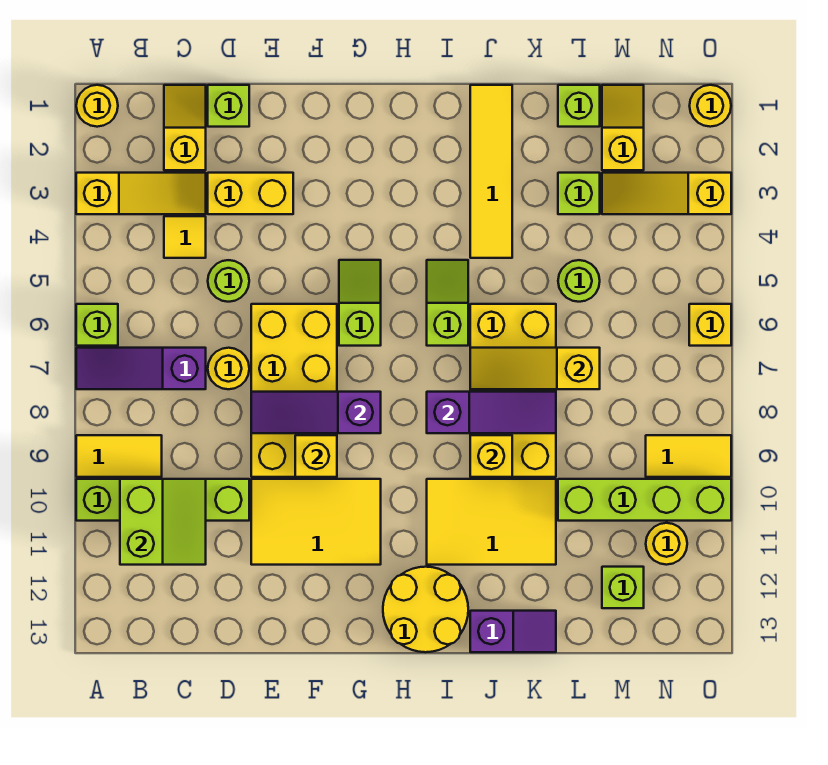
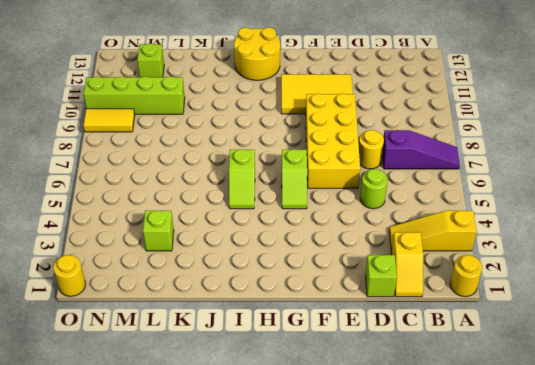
none -> lime 1x1 brick [76,304,118,346]
none -> yellow 1x2 tile [76,435,162,477]
none -> lime 1x4 brick [76,479,249,521]
none -> yellow 1x1 tile [164,216,206,258]

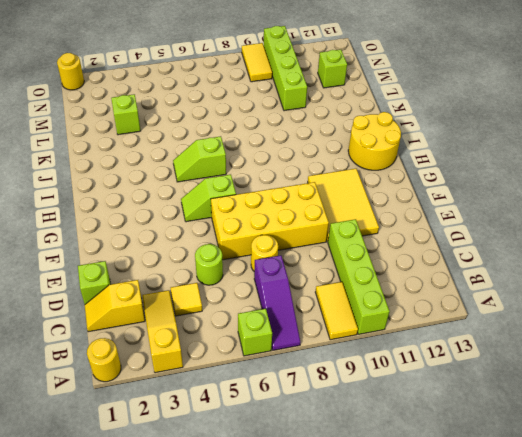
none -> yellow 1x2 brick [208,173,293,214]
none -> yellow 2x3 tile [427,479,556,565]
none -> yellow 1x4 tile [470,85,512,258]
none -> yellow 2x4 brick [470,304,556,477]

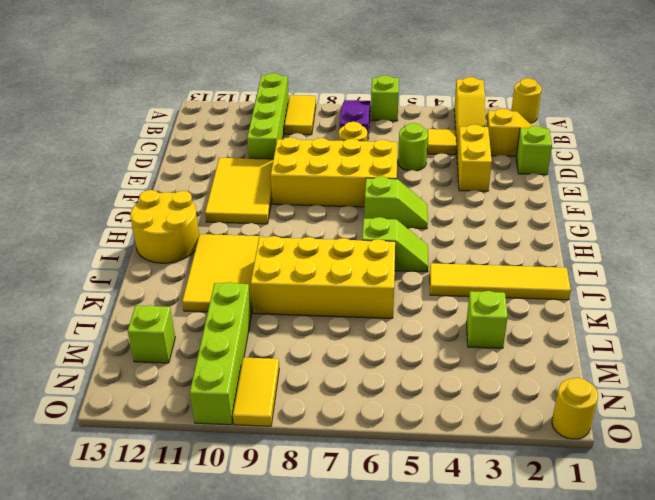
none -> purple 1x2 slope [470,611,556,652]
none -> lime 1x1 brick [558,85,600,127]
none -> lime 1x1 round brick [558,260,600,302]
none -> yellow 1x2 slope [602,85,644,170]

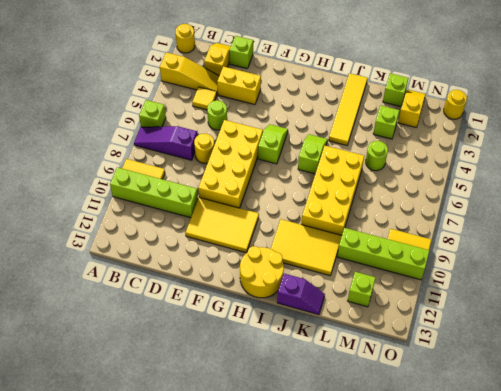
none -> yellow 1x3 slope [602,173,731,214]
none -> yellow 1x1 round brick [646,523,687,565]
none -> yellow 1x1 brick [689,304,731,346]
none -> lime 2x2 slope [120,479,206,565]

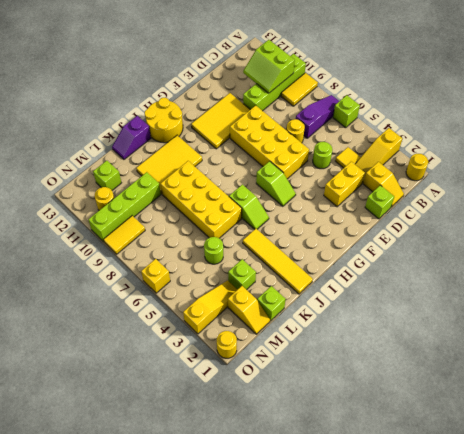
none -> purple 1x3 slope [251,392,381,433]
none -> yellow 1x1 brick [295,435,337,477]
none -> purple 1x3 slope [427,392,556,433]
none -> yellow 1x3 slope [470,348,600,389]

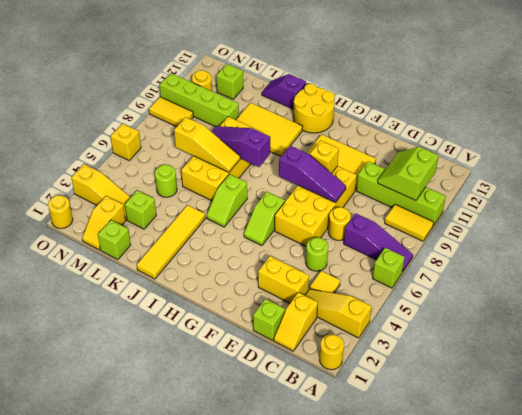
none -> yellow 1x1 brick [470,435,512,477]

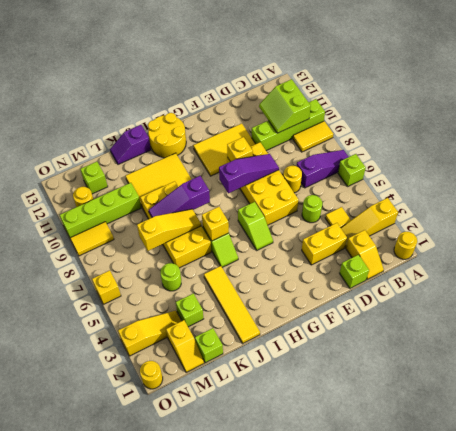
yellow 1x1 brick [202,207,229,241] -> yellow 1x1 brick moved to [470,435,512,477]

